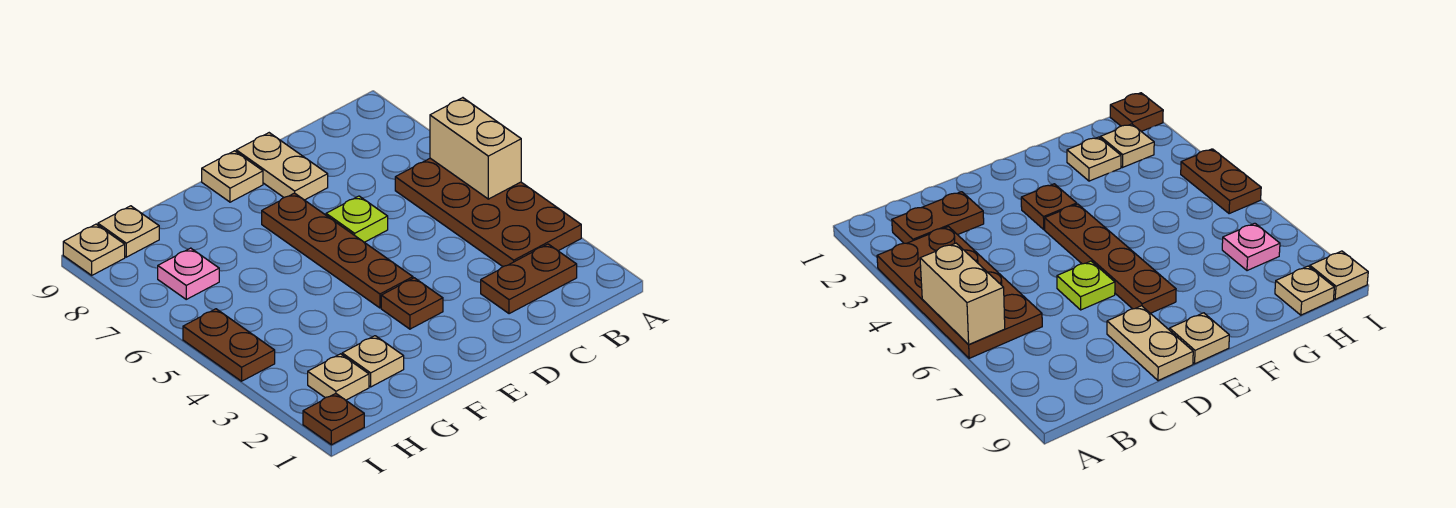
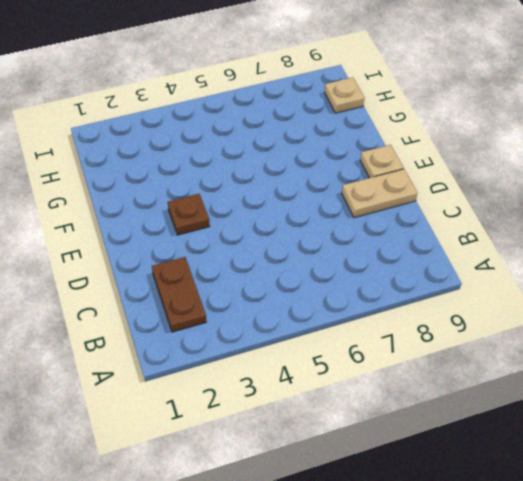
none -> brown 2x4 plate [395,158,581,267]
none -> lime 1x1 plate [326,196,388,242]
none -> brown 1x4 plate [262,193,413,308]

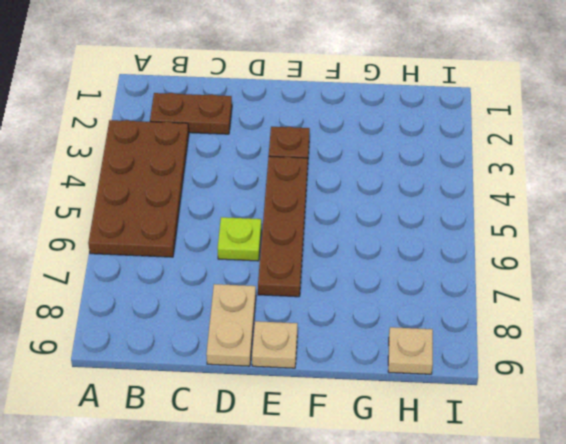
none -> tan 1x1 plate [342,336,404,387]
none -> tan 1x1 plate [308,354,369,400]
none -> pink 1x1 plate [158,248,219,299]

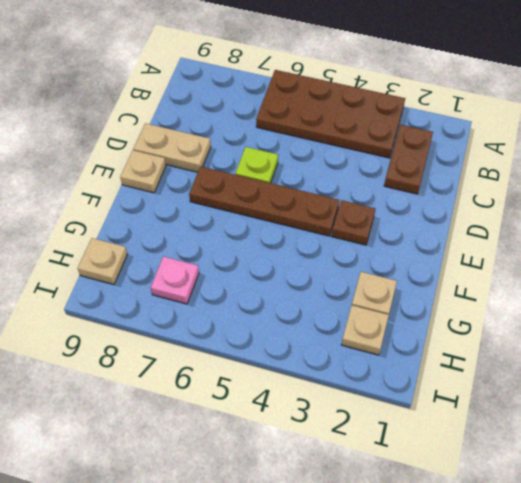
none -> brown 1x1 plate [303,393,364,445]
none -> brown 1x2 plate [183,309,275,381]
none -> tan 1x1 plate [63,224,125,275]

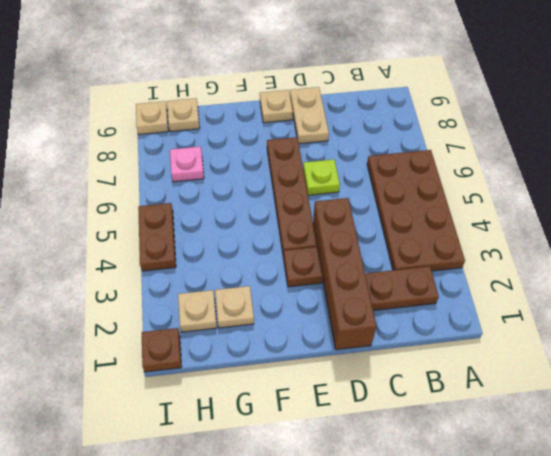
brown 1x4 brick [313,198,376,350] -> none
none -> tan 1x2 brick [430,98,521,199]

